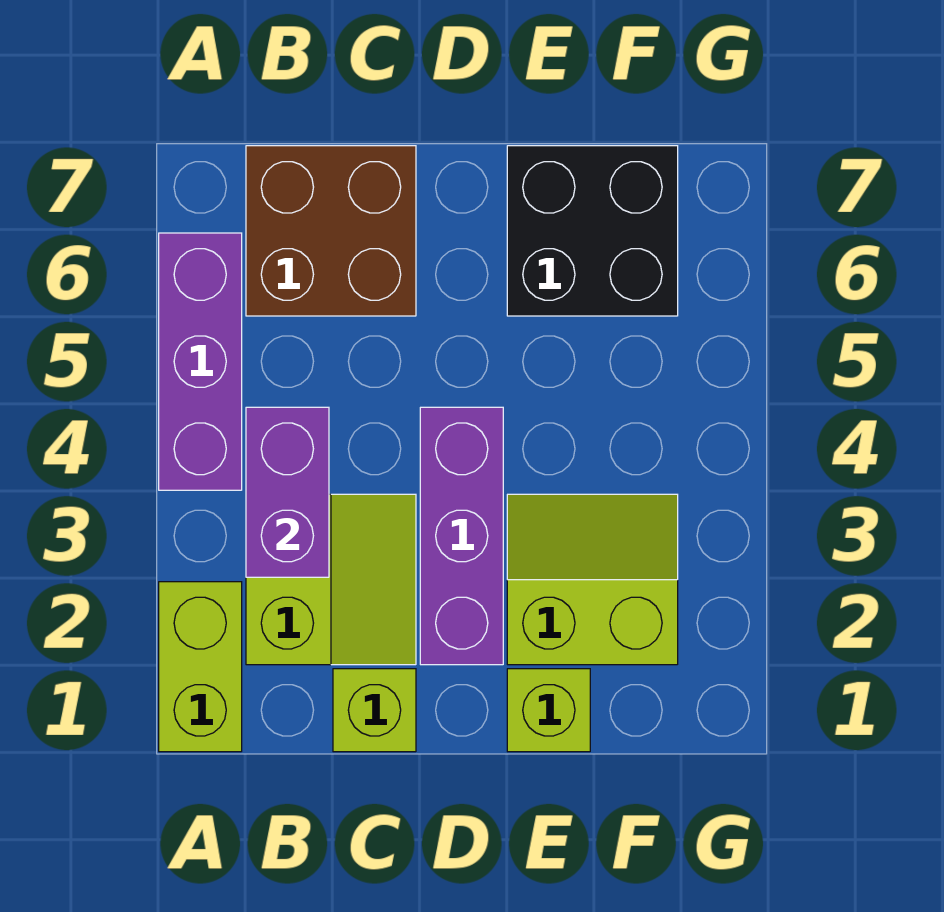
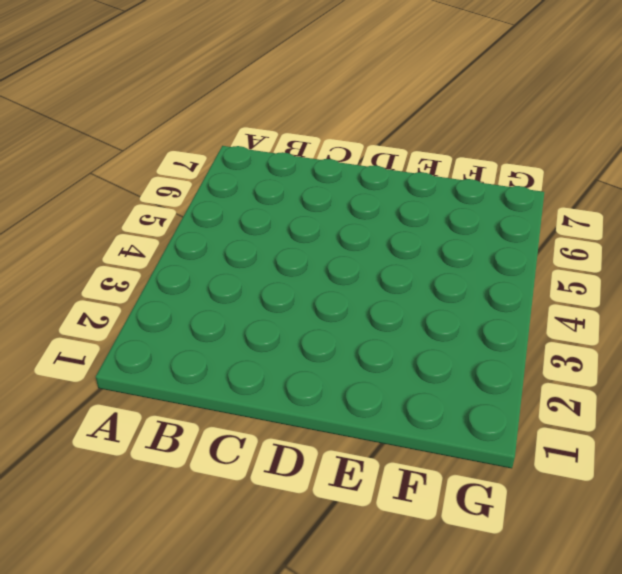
none -> lime 1x2 brick [159,582,242,752]
none -> purple 1x3 brick [159,233,242,490]

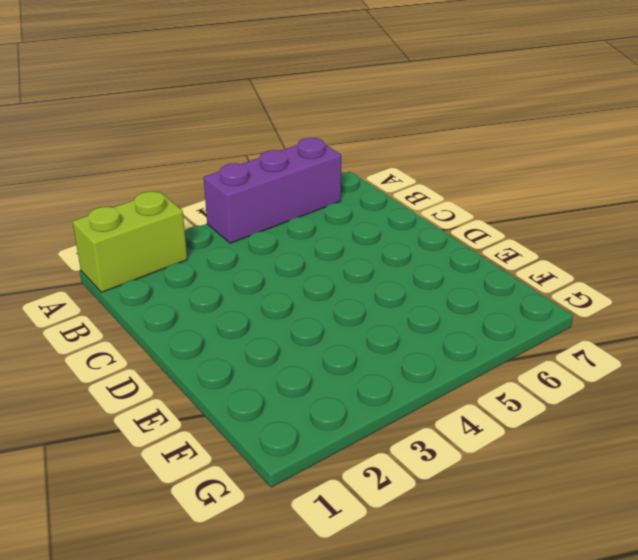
none -> lime 2x2 slope [246,494,416,665]
none -> brown 2x2 brick [246,146,416,316]

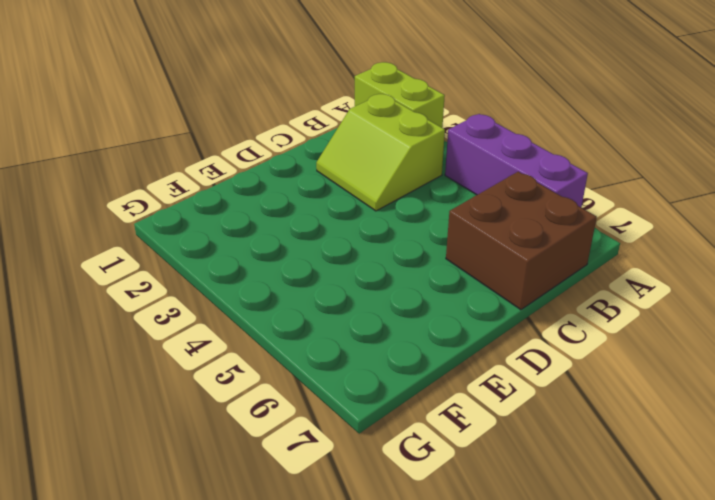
none -> lime 1x1 brick [333,669,416,752]
none -> purple 1x3 brick [420,407,503,665]

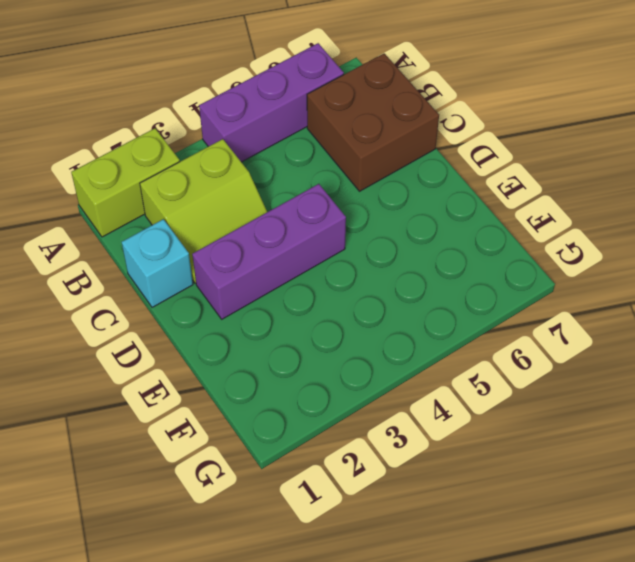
cyan 1x1 brick [122,219,193,307] -> lime 1x1 brick [333,669,416,752]
none -> lime 1x1 brick [507,669,590,752]
none -> lime 2x2 slope [507,494,678,665]

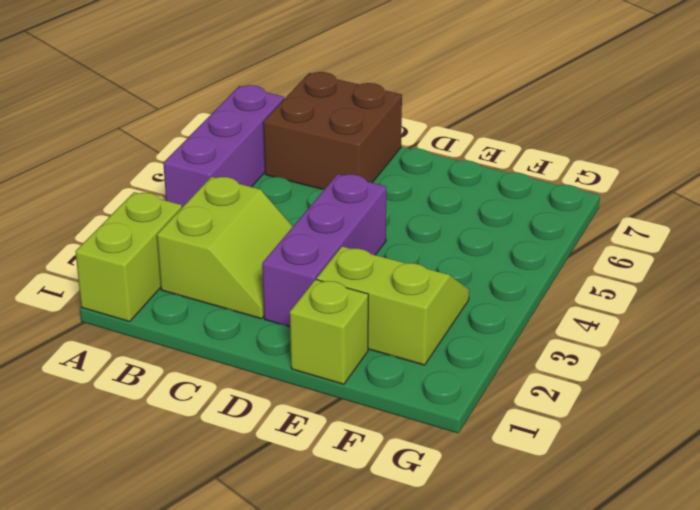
none -> lime 1x1 brick [333,669,416,752]
none -> black 2x2 brick [507,146,678,316]

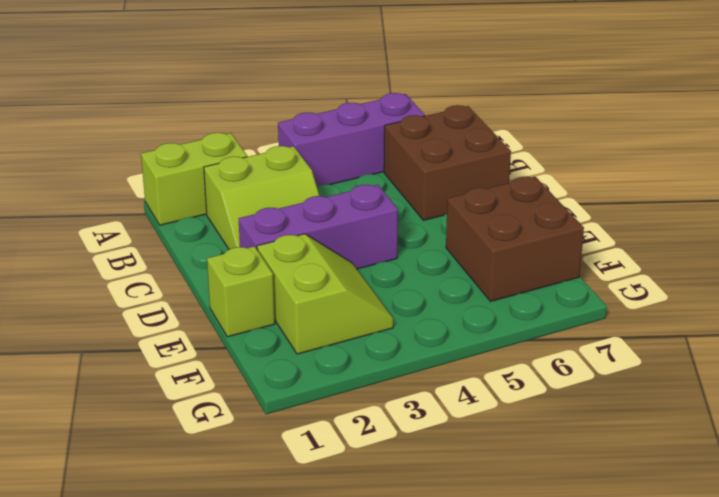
brown 2x2 brick [446,177,584,302] -> black 2x2 brick [507,146,678,316]
none -> lime 1x1 brick [333,669,416,752]
none -> purple 1x2 brick [246,407,329,577]

